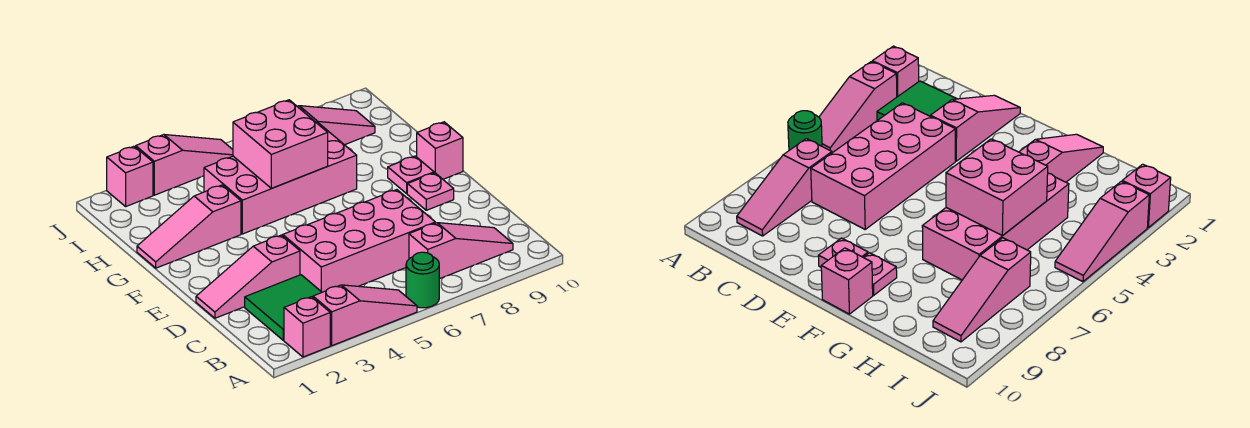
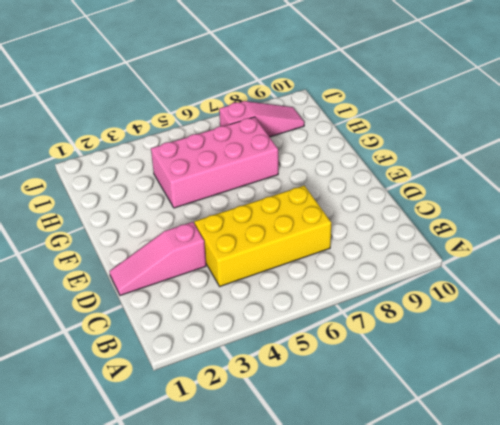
yellow 2x4 brick [194,186,331,286] -> pink 2x4 brick [283,190,435,292]
none -> pink 1x1 brick [284,297,330,357]
none -> pink 1x3 slope [313,285,417,346]
none -> green 1x1 round brick [406,252,439,308]

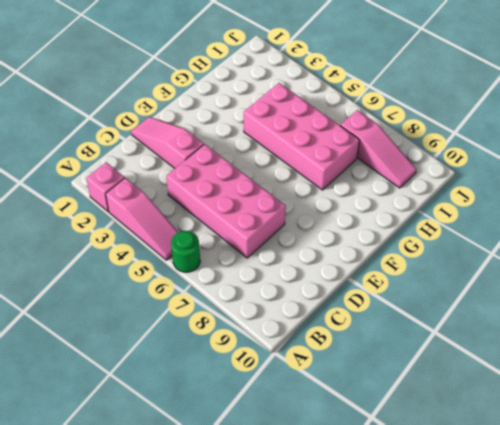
none -> green 2x2 tile [245,275,322,340]
none -> pink 1x3 slope [409,223,513,279]
none -> pink 1x1 plate [407,173,454,210]

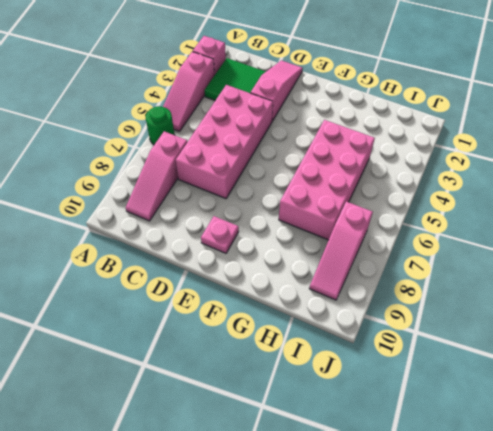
none -> pink 1x1 plate [388,156,434,193]
none -> pink 1x1 brick [417,122,463,179]
none -> pink 1x3 slope [137,185,241,268]

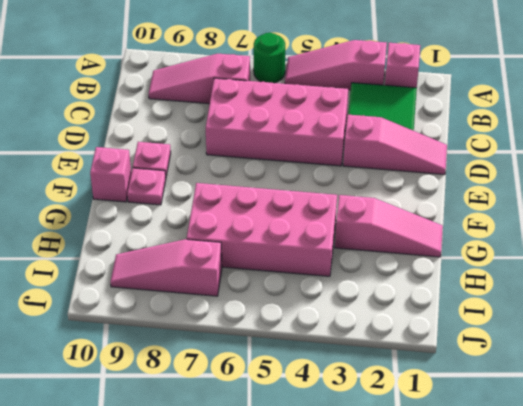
none -> pink 1x1 brick [107,146,153,206]
none -> pink 1x3 slope [136,135,233,195]
none -> pink 2x2 brick [233,100,328,188]

